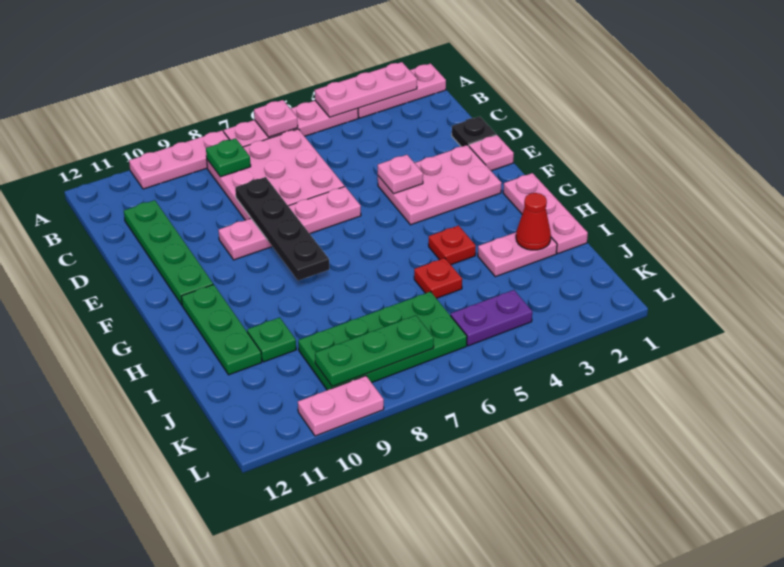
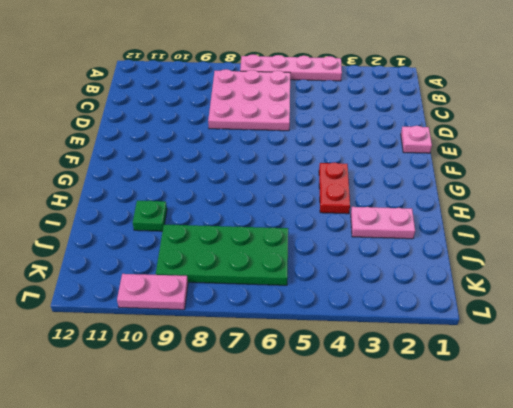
red 1x2 plate [319,162,350,214] -> red 1x1 plate [429,226,476,265]
none -> pink 1x3 plate [358,63,446,118]
none -> pink 1x3 plate [129,131,229,189]
none -> green 1x4 plate [124,200,213,305]

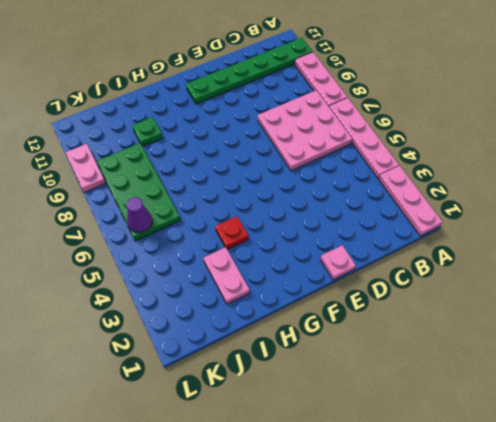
green 1x6 plate [186,38,313,104] -> green 1x4 plate [124,200,213,305]
purple 1x1 cone [127,197,152,233] -> none
none -> black 1x1 plate [452,117,496,147]
none -> pink 2x3 plate [378,145,501,225]
none -> pink 1x4 plate [218,187,361,260]

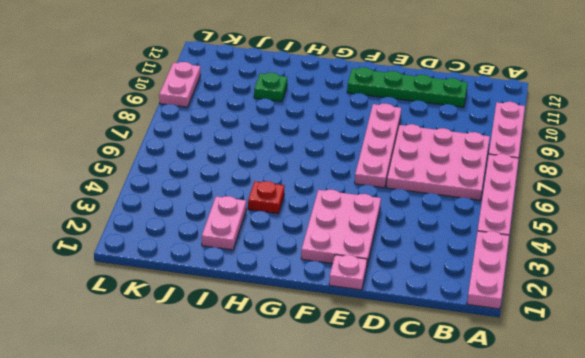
none -> black 1x1 plate [452,117,496,147]
none -> pink 1x3 plate [503,173,588,254]
none -> green 1x3 plate [181,284,262,375]

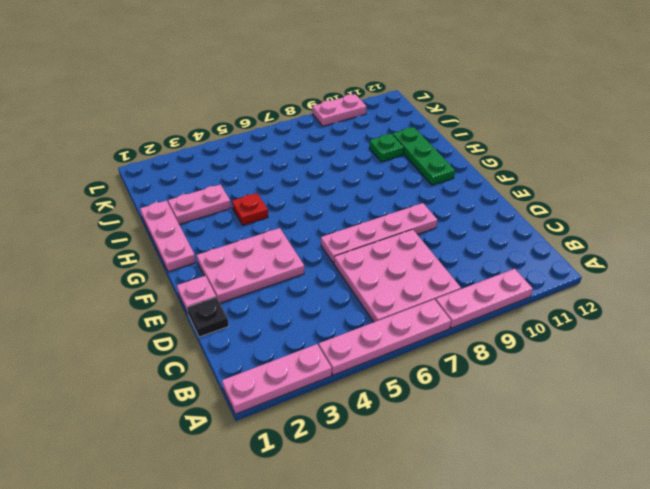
none -> green 1x4 plate [124,200,213,305]
none -> red 1x1 plate [414,258,462,298]
none -> green 2x4 plate [298,292,467,390]

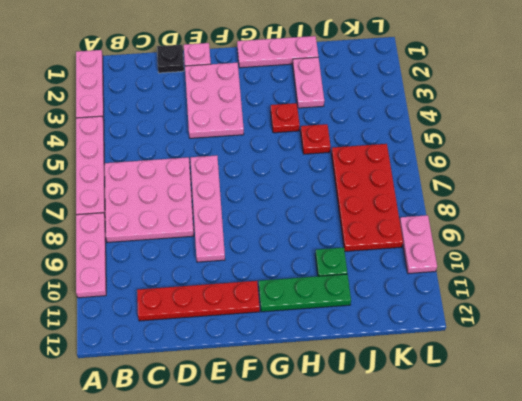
red 1x4 plate [137,281,260,321] -> green 1x4 plate [124,200,213,305]
red 2x4 plate [332,144,403,251] -> green 2x4 plate [298,292,467,390]
none -> purple 1x2 plate [451,290,532,346]
none -> pink 1x3 plate [315,62,417,117]
none -> pink 1x1 plate [254,100,298,137]

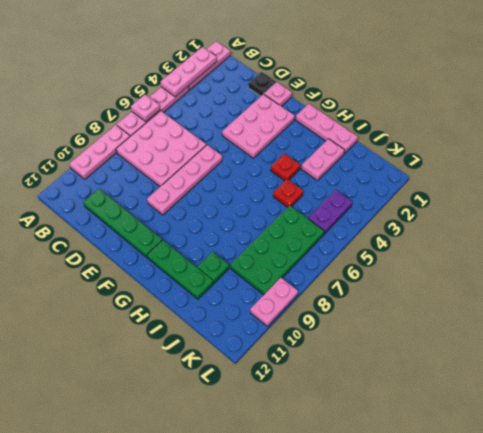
none -> green 1x1 plate [206,138,251,177]
none -> black 1x4 plate [235,177,329,281]
none -> pink 1x1 plate [378,155,423,194]

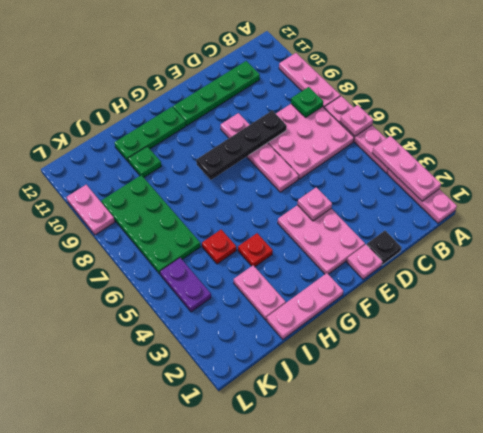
none -> red 1x1 cone [516,193,551,250]
none -> green 1x3 plate [315,315,434,387]

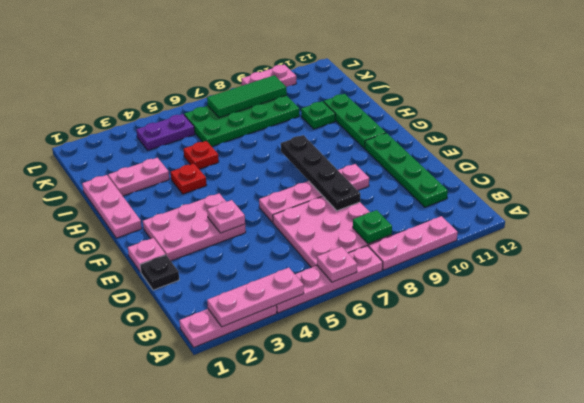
green 1x3 tile [207,75,287,118] -> green 1x3 plate [315,315,434,387]
none -> red 1x1 cone [516,193,551,250]

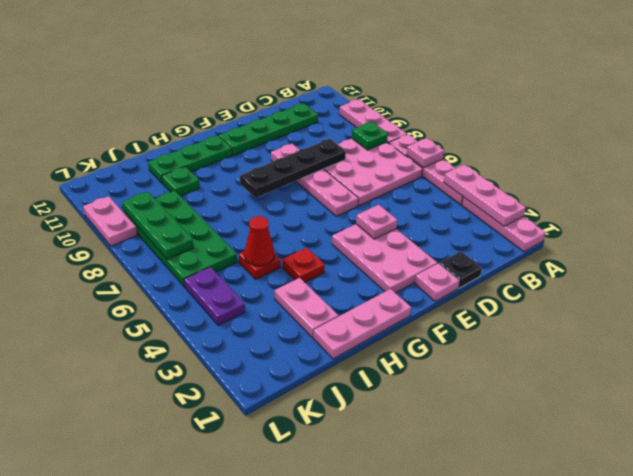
red 1x1 cone [244,216,275,266] -> red 1x1 cone moved to [516,193,551,250]

